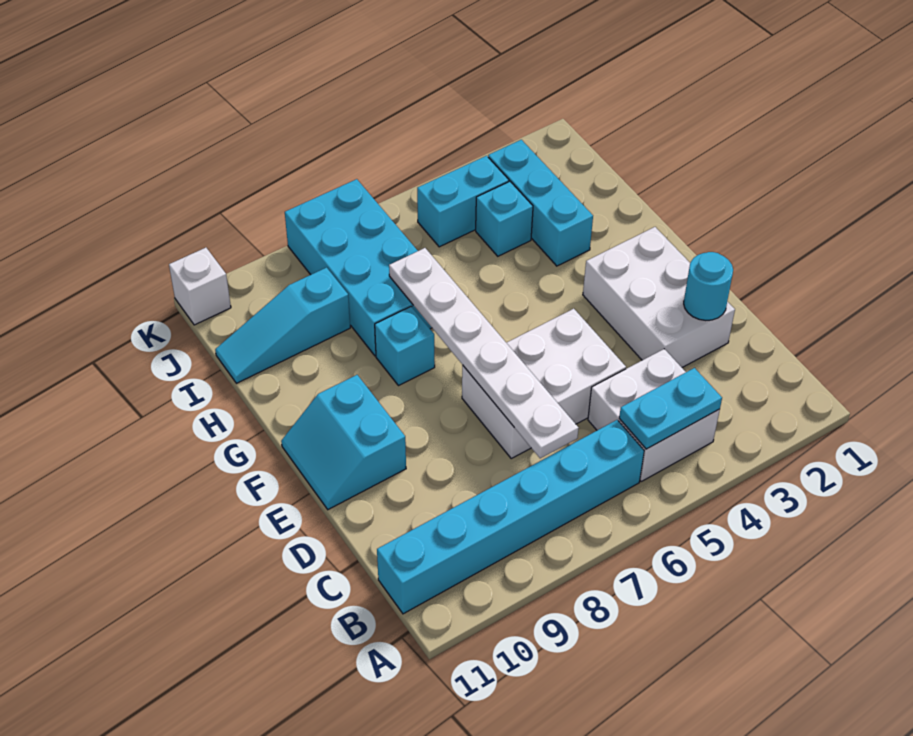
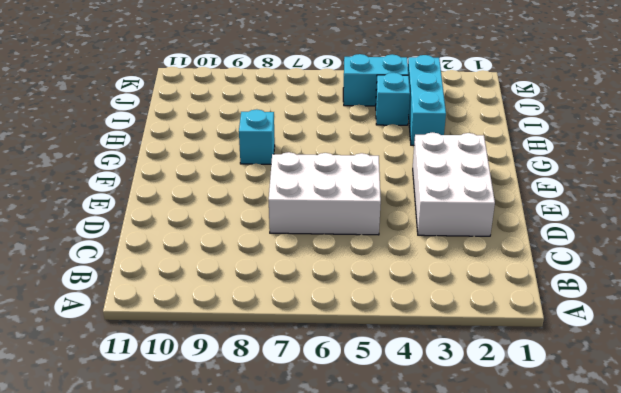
none -> white 2x2 brick [588,349,720,482]
none -> cyan 1x6 brick [377,420,644,614]
none -> cyan 2x2 slope [281,375,406,510]

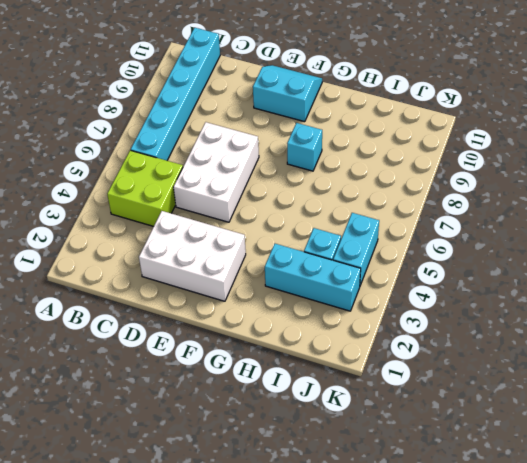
lime 2x2 brick [107,150,183,226] -> white 2x2 brick [588,349,720,482]
none -> cyan 2x4 brick [285,179,432,356]
none -> cyan 1x3 slope [215,268,350,383]
none -> white 1x1 brick [169,248,231,325]

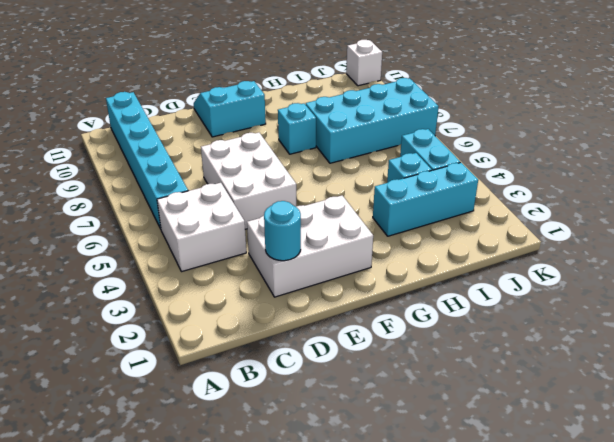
none -> cyan 1x3 slope [215,268,350,383]
none -> cyan 1x2 plate [619,368,722,449]
none -> white 1x6 plate [389,248,578,458]

